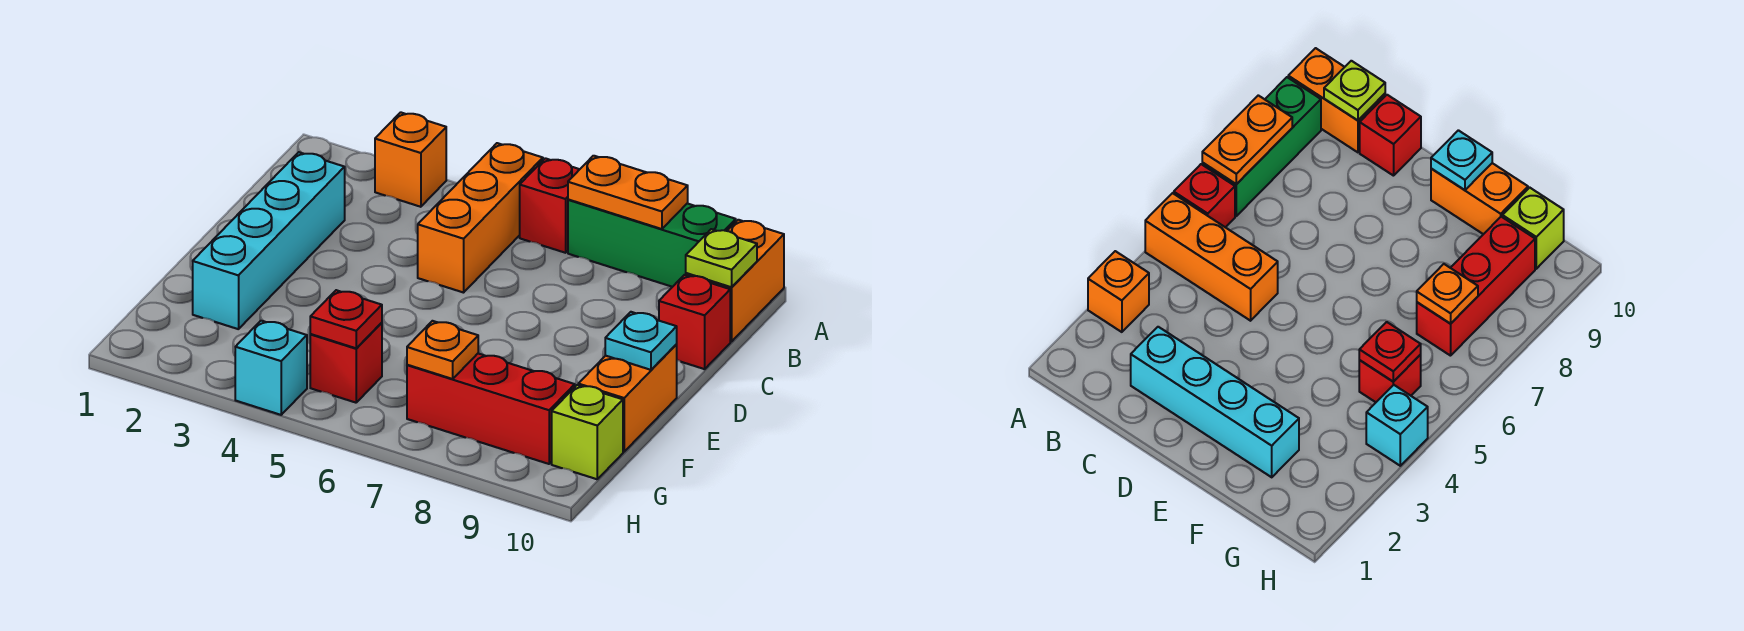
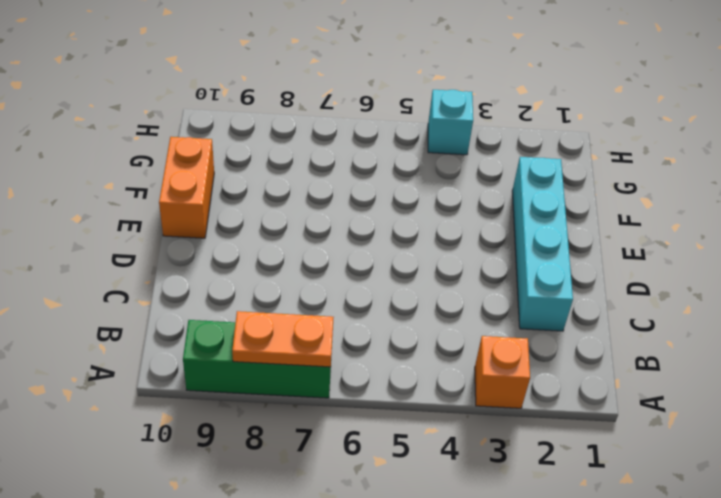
none -> orange 1x3 brick [418,143,543,293]
none -> red 1x1 brick [520,158,580,253]
none -> orange 1x2 brick [686,220,784,342]

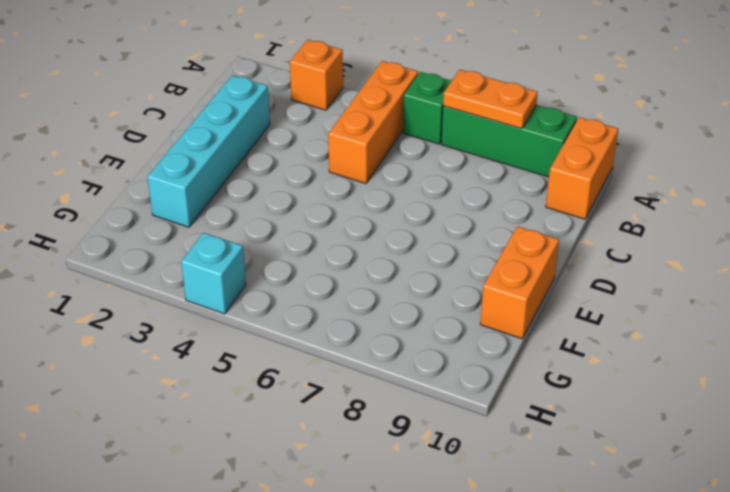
green 1x1 brick [403,72,451,144] -> red 1x1 brick [520,158,580,253]
none -> red 1x1 brick [659,275,730,369]
none -> red 1x1 brick [310,323,382,403]
none -> red 1x3 brick [407,354,575,464]

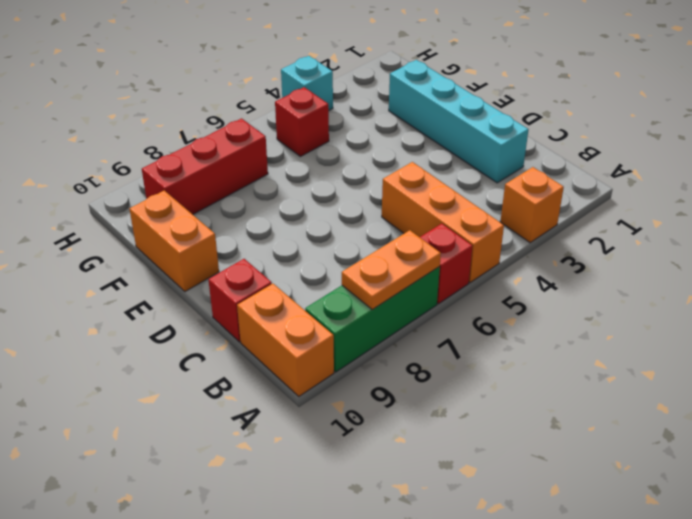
none -> lime 1x1 brick [552,385,623,479]
none -> lime 1x1 plate [686,229,757,287]
none -> cyan 1x1 plate [605,312,677,370]

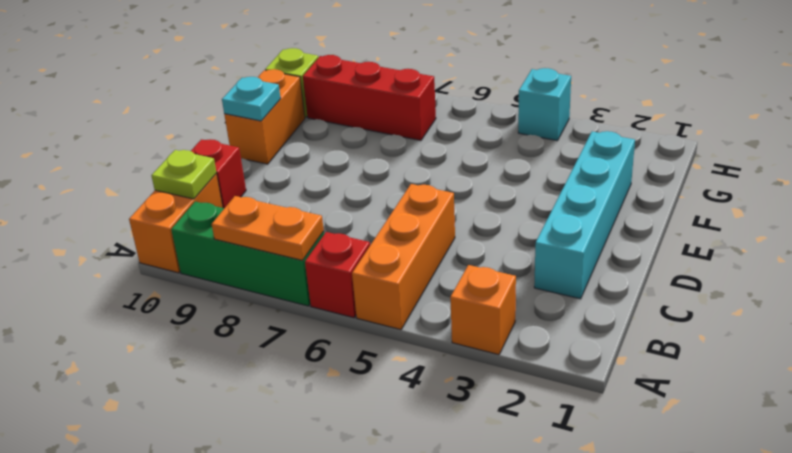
none -> red 1x1 brick [310,323,382,403]
none -> red 1x1 plate [310,290,382,348]
none -> orange 1x1 plate [407,321,478,379]

